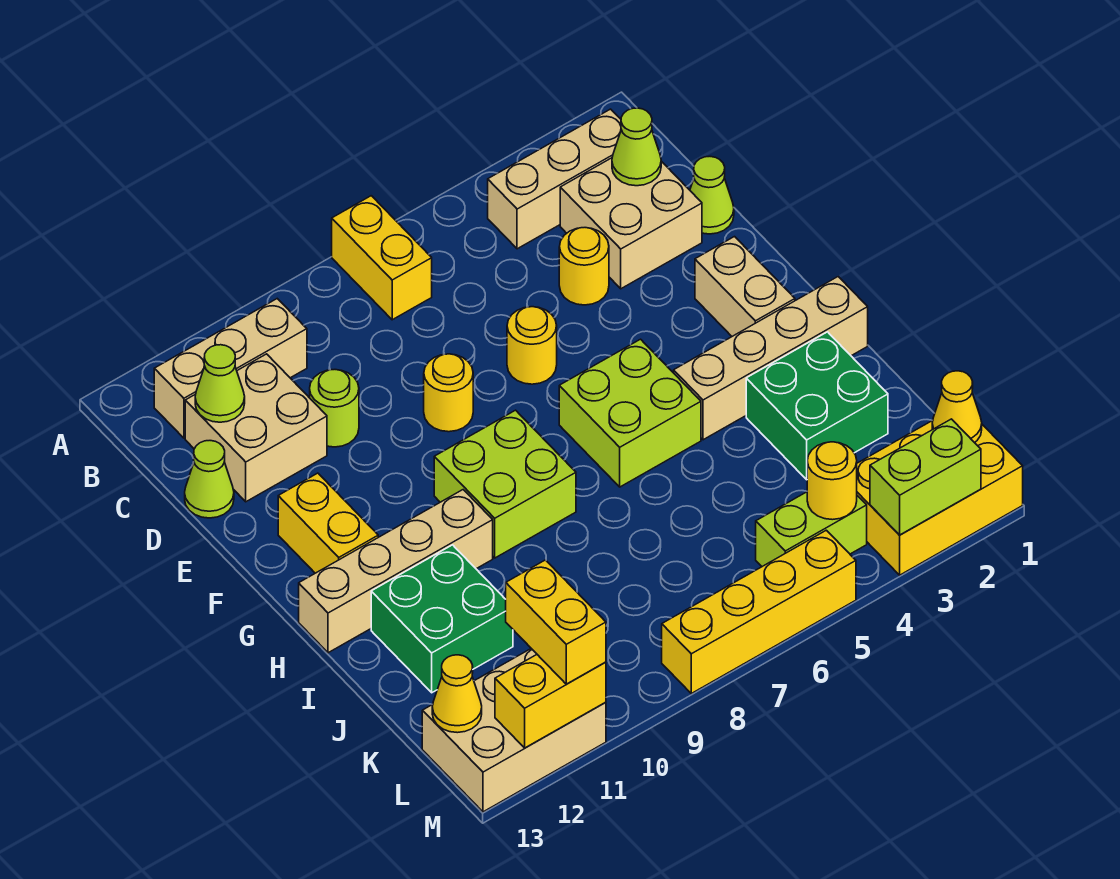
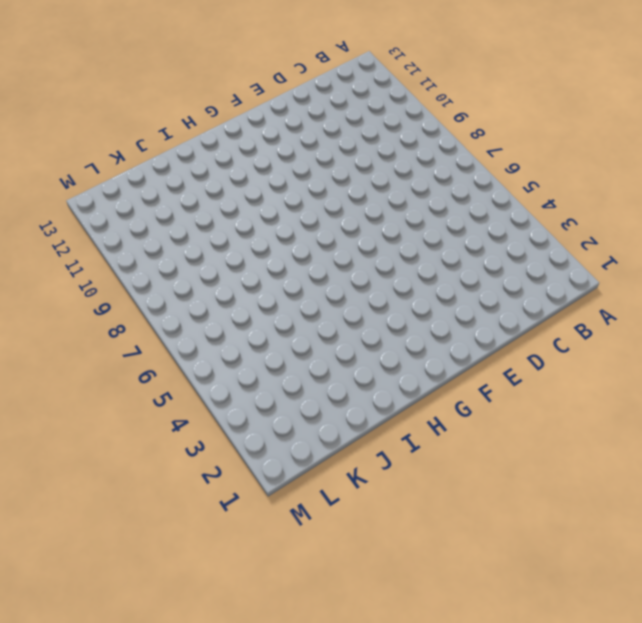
none -> yellow 1x2 brick [332,196,432,320]
none -> tan 1x3 brick [488,109,621,249]
none -> tan 1x3 brick [154,299,307,438]
none -> tan 2x2 brick [560,158,702,289]

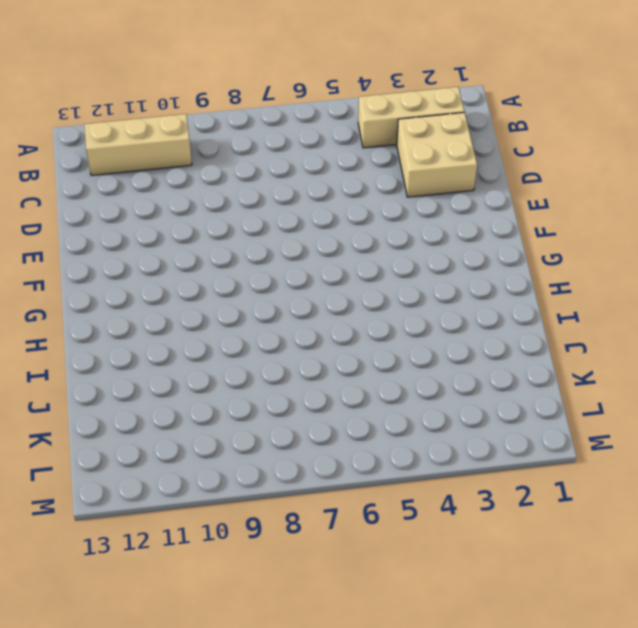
none -> yellow 1x2 brick [332,196,432,320]
none -> tan 2x2 brick [185,354,327,502]
none -> lime 1x1 cone [690,157,734,234]
none -> yellow 1x1 round brick [559,228,609,305]

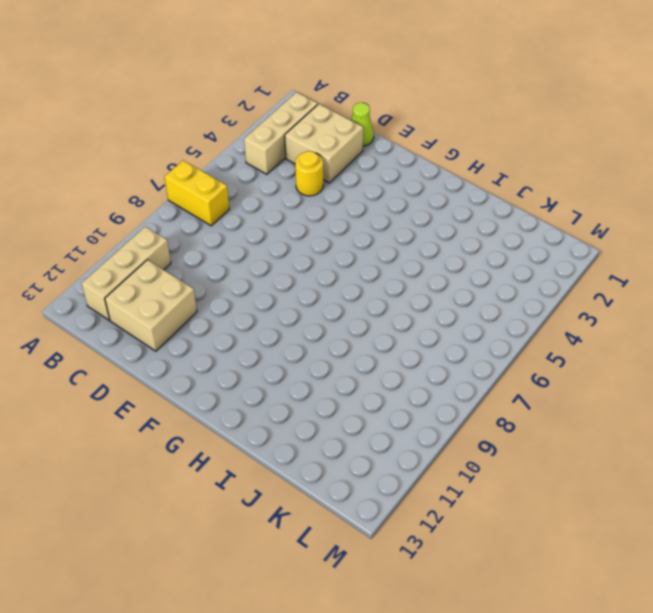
none -> lime 1x1 round brick [310,370,359,447]
none -> lime 1x1 cone [185,441,234,518]
none -> yellow 1x1 round brick [507,307,557,384]
none -> yellow 1x1 round brick [424,354,473,432]

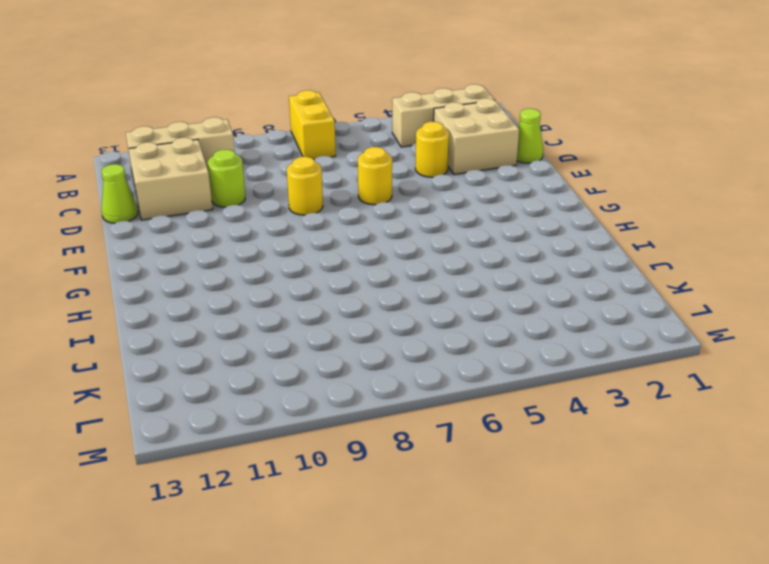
none -> tan 1x2 brick [695,237,795,336]
none -> yellow 1x2 brick [278,473,378,573]
none -> lime 2x2 brick [559,339,701,487]
none -> lime 2x2 brick [434,410,576,558]

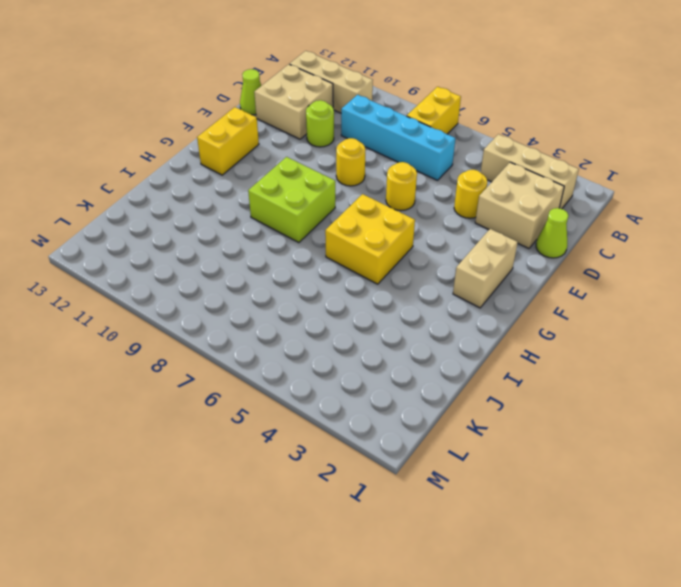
cyan 1x4 brick [341,95,455,180] -> none
yellow 2x2 brick [325,194,415,284] -> lime 2x2 brick [559,339,701,487]
none -> tan 1x4 brick [674,277,868,440]
none -> tan 1x4 brick [299,490,493,653]
none -> green 2x2 brick [746,332,888,480]
none -> green 2x2 brick [371,545,513,693]

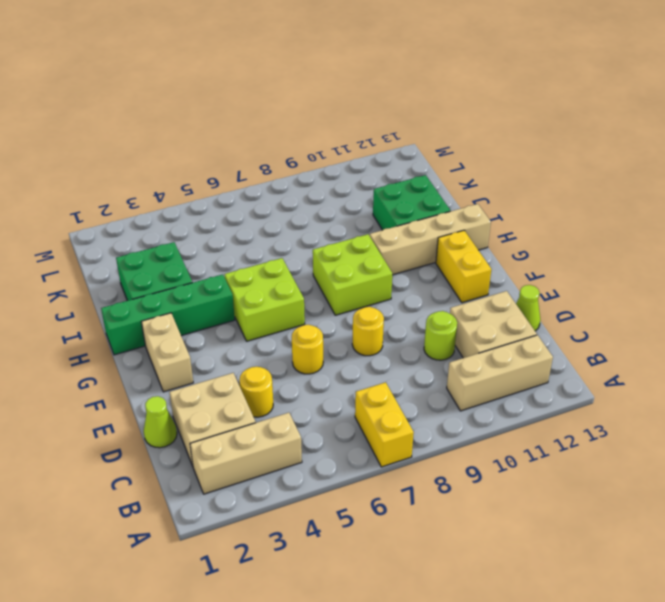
green 1x4 brick [101,274,235,355] -> tan 1x4 brick [674,277,868,440]
none -> yellow 2x3 brick [857,420,1023,575]
none -> lime 1x2 brick [756,492,867,566]
none -> tan 2x3 brick [422,649,606,812]
none -> yellow 1x4 brick [662,530,856,693]

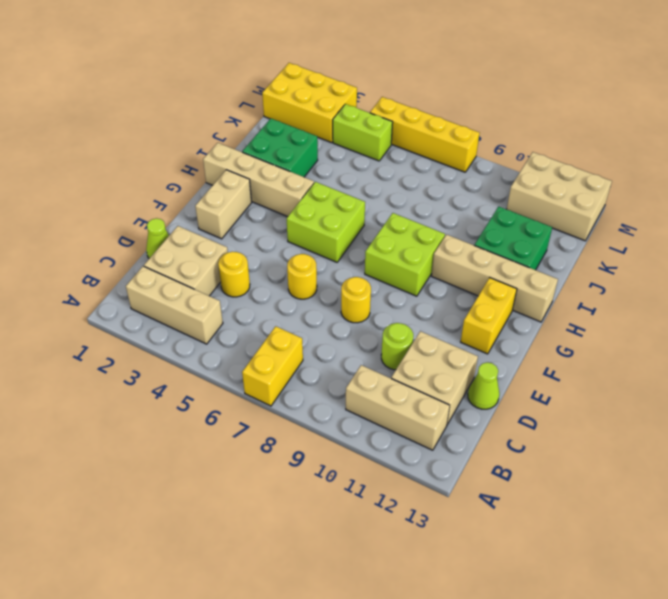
none -> lime 1x1 cone [612,108,661,186]
none -> lime 1x1 cone [195,345,245,422]
none -> yellow 1x1 cone [932,371,982,443]
none -> yellow 1x1 round brick [807,442,857,520]

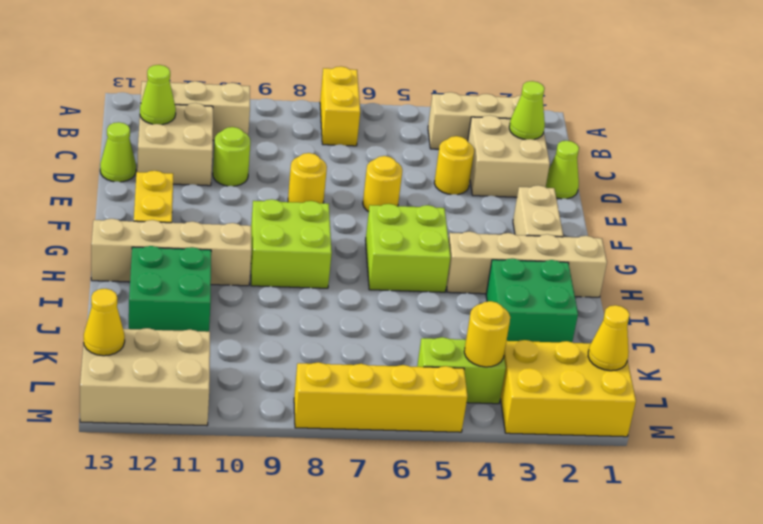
none -> lime 1x2 brick [870,419,981,535]
none -> yellow 1x2 brick [495,655,606,748]
none -> yellow 1x2 brick [506,560,606,684]

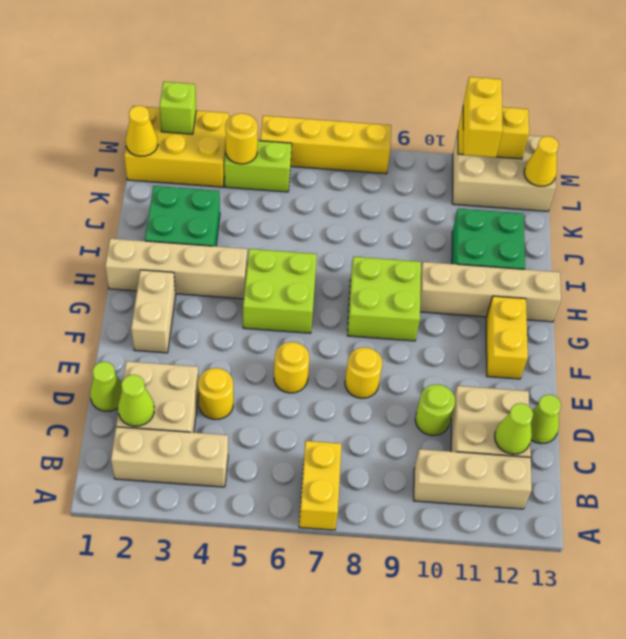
lime 1x1 brick [160,82,196,134] -> lime 1x2 brick [870,419,981,535]

